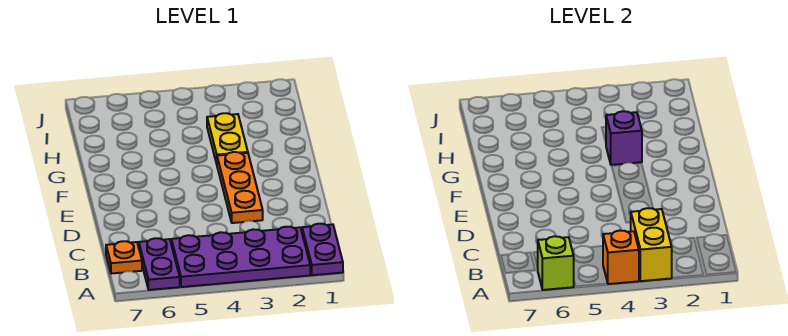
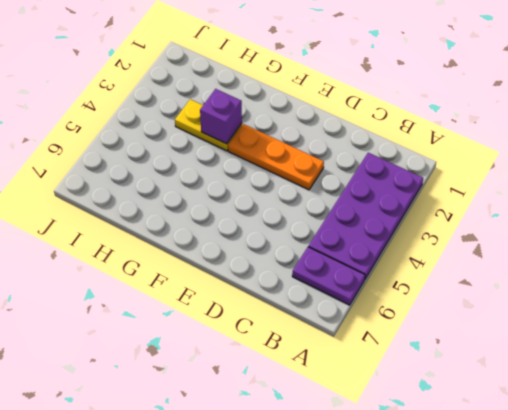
none -> purple 1x2 plate [302,224,343,275]
none -> orange 1x1 plate [106,241,142,274]

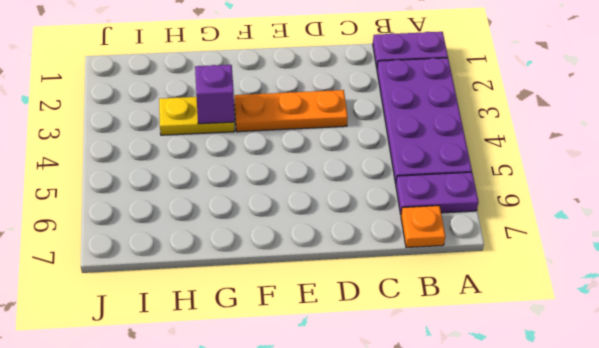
none -> yellow 1x2 brick [631,208,672,281]
none -> orange 1x1 brick [603,230,639,284]

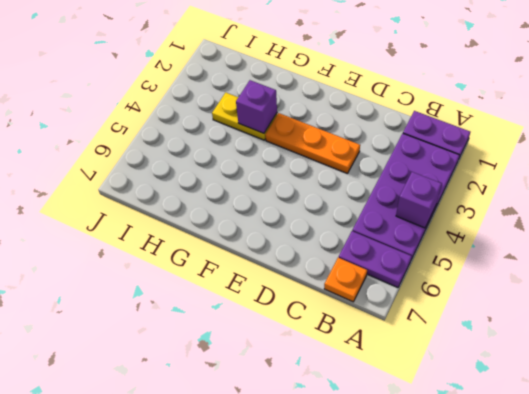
purple 1x1 brick [396,172,442,228] -> orange 1x1 brick [603,230,639,284]
none -> yellow 1x2 brick [631,208,672,281]
none -> lime 1x1 brick [538,236,574,290]

